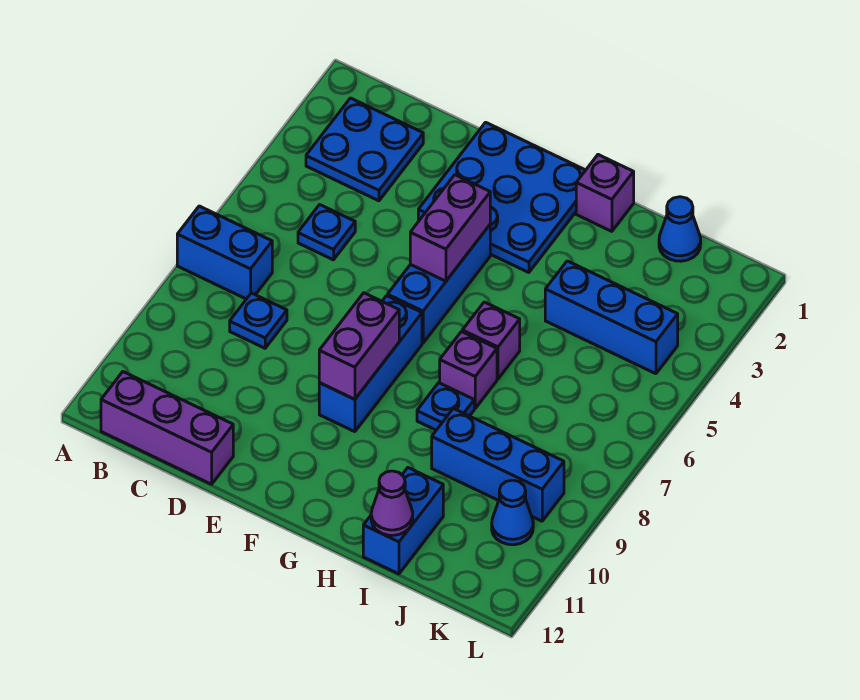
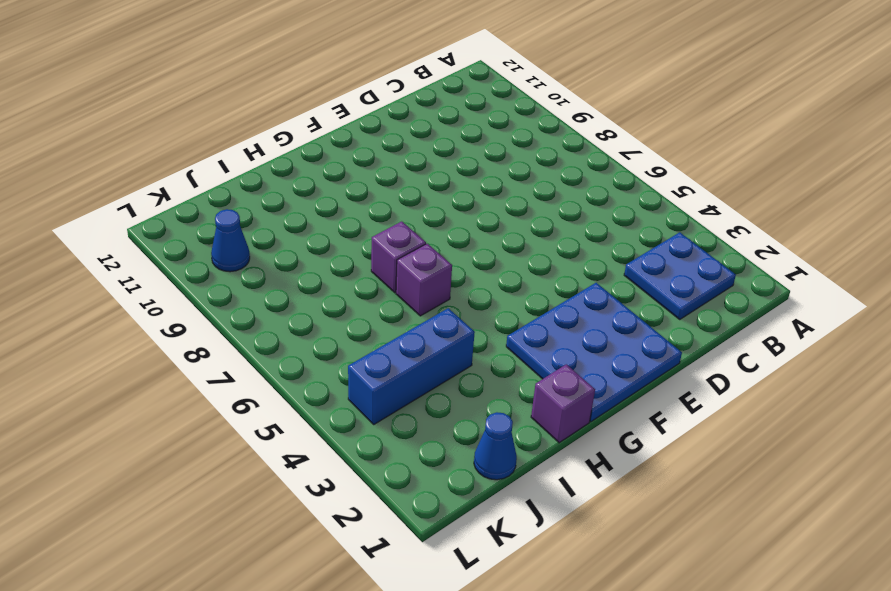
none -> blue 1x2 brick [177,206,272,299]
none -> purple 1x3 brick [101,372,233,484]
none -> blue 1x1 plate [298,205,355,260]

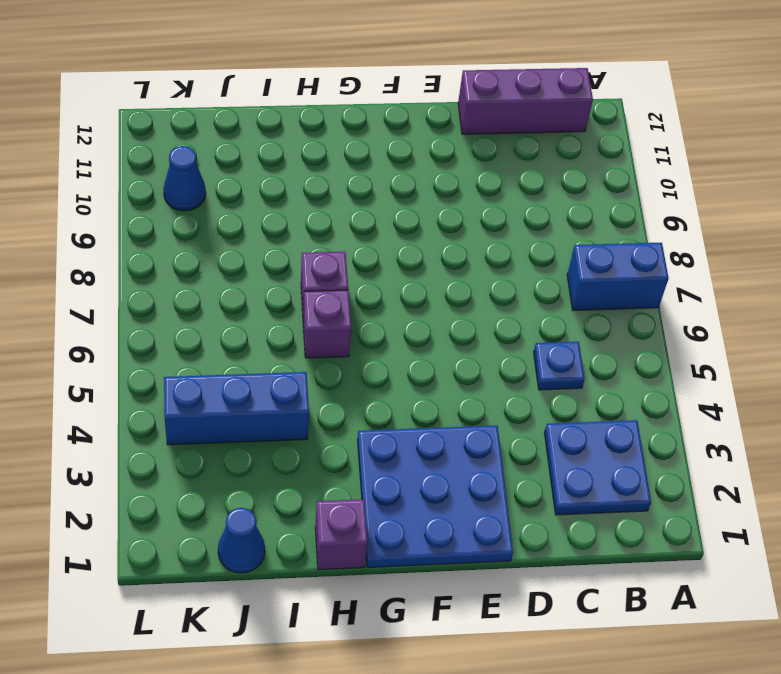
none -> blue 1x1 plate [230,293,287,348]
none -> blue 1x3 brick [388,225,490,343]
none -> blue 1x3 brick [319,296,422,432]

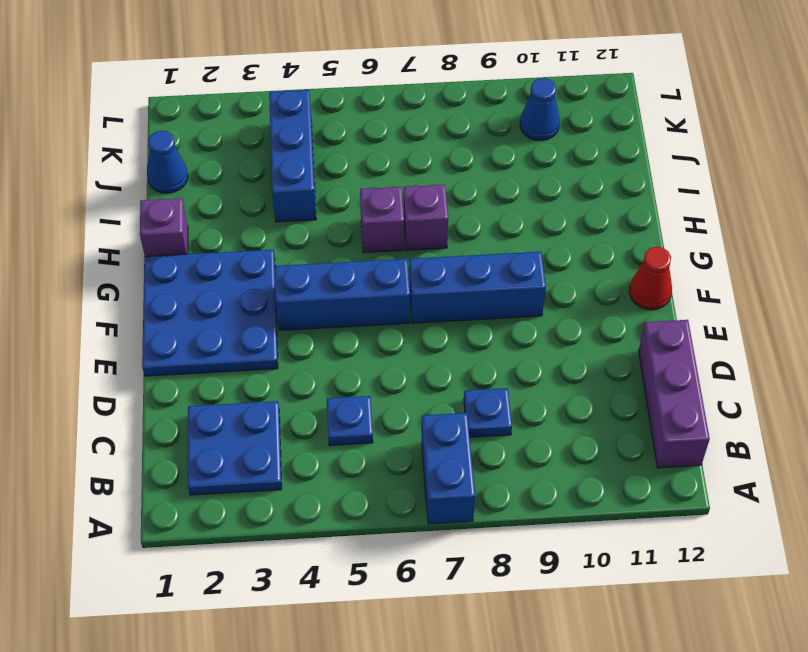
red 1x1 cone [629,247,672,310] -> none
none -> blue 1x1 plate [417,383,474,430]
none -> blue 1x3 brick [432,409,564,521]
none -> blue 1x2 brick [363,468,443,574]

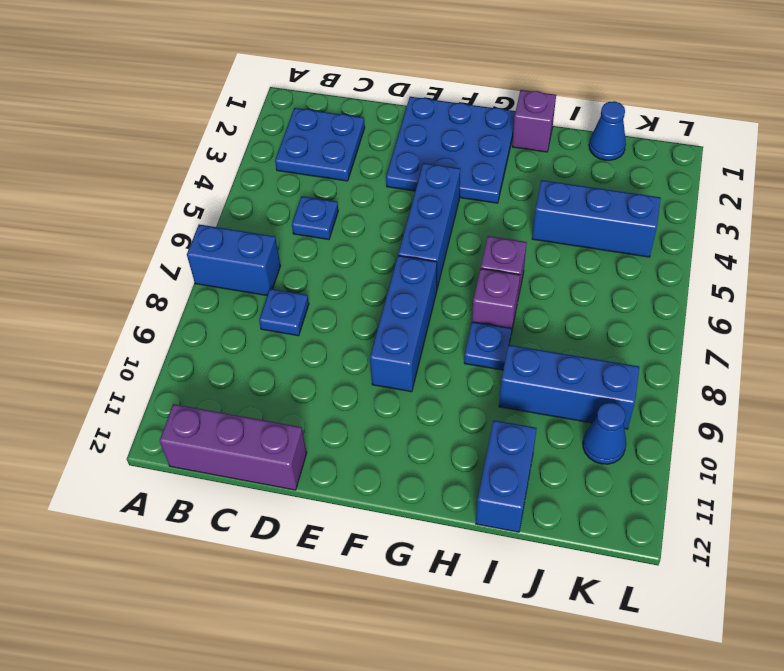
none -> purple 1x2 brick [410,175,490,281]
none -> purple 1x2 brick [319,293,399,399]
none -> purple 1x1 cone [371,471,413,535]

